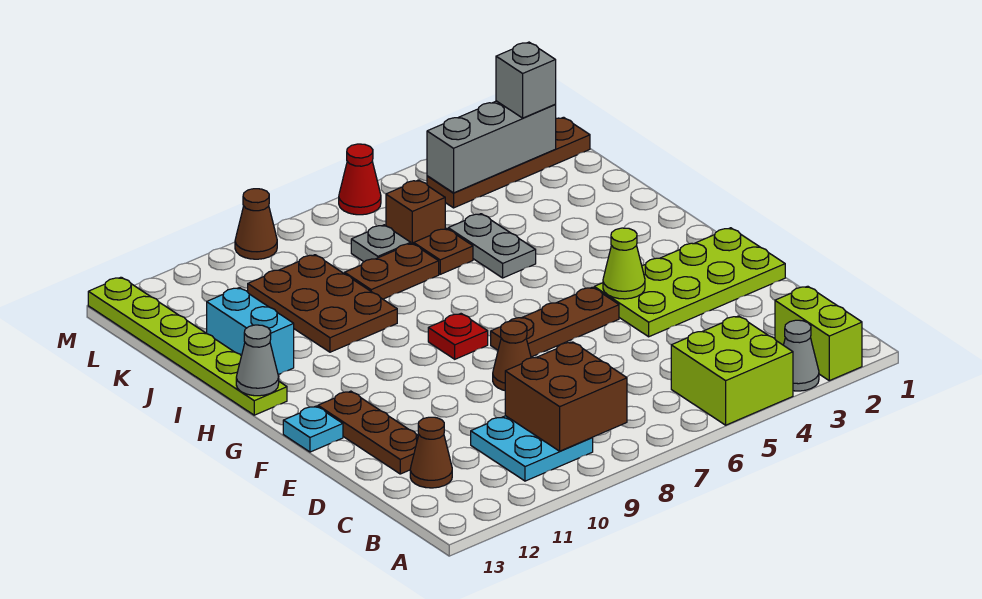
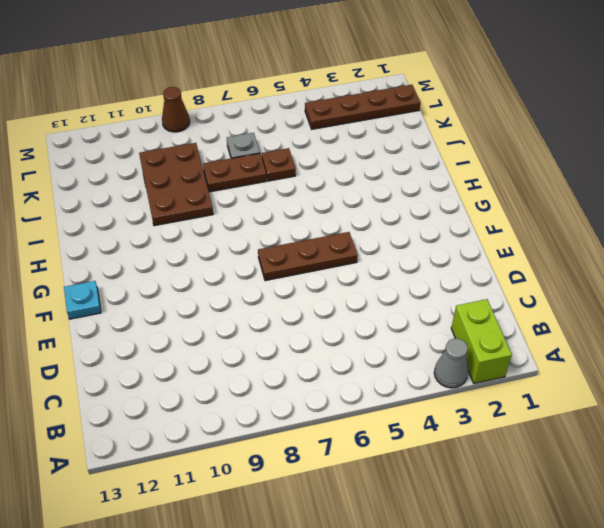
none -> lime 2x2 brick [671,316,793,425]
none -> cyan 2x2 plate [471,416,593,481]
none -> brown 1x1 cone [410,417,452,488]

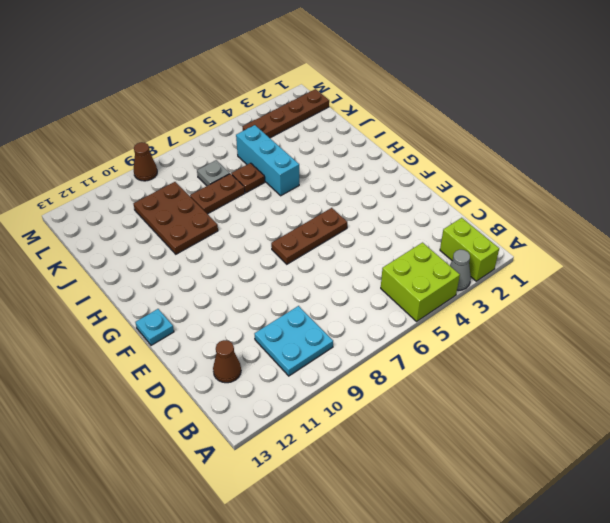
cyan 1x3 brick [236,125,299,196] -> grey 1x2 plate [448,214,536,278]
none -> brown 1x3 plate [318,391,418,474]
none -> lime 2x4 plate [594,228,785,337]
none -> brown 1x1 cone [493,321,531,390]

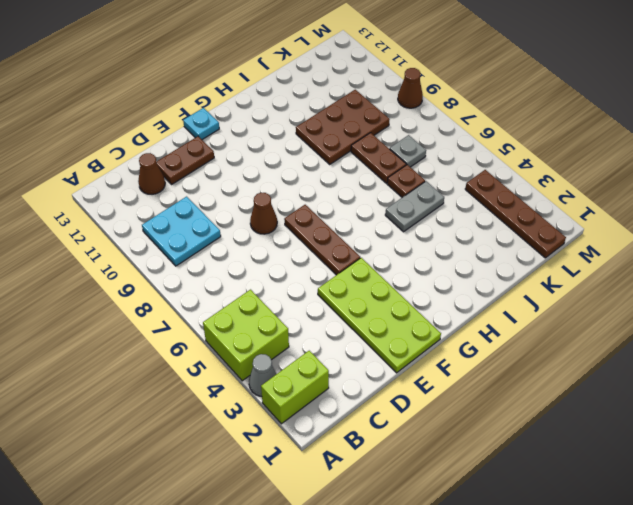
brown 1x2 plate [157,136,214,184] -> brown 1x3 plate [318,391,418,474]
none -> red 1x1 plate [428,314,488,359]
none -> lime 1x6 plate [88,277,287,415]
none -> cyan 1x2 brick [207,288,294,375]

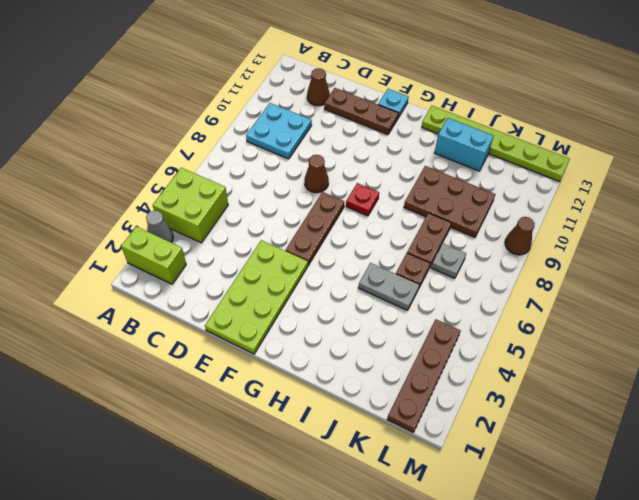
none -> brown 1x1 brick [386,180,445,244]
none -> red 1x1 cone [339,144,381,215]
none -> brown 2x2 brick [505,342,627,451]

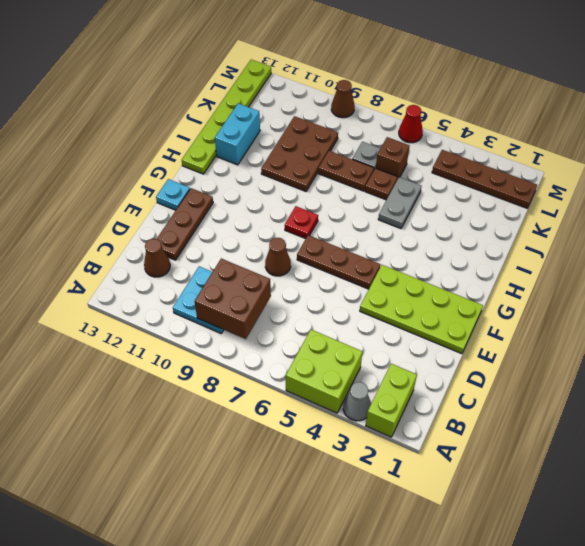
none -> lime 1x1 cone [603,228,645,299]
none -> grey 1x1 cone [236,325,279,396]
none -> grey 1x3 brick [427,101,556,193]

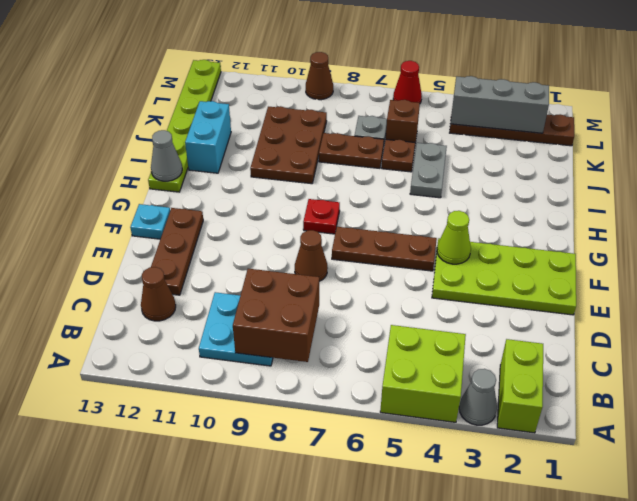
none -> grey 1x1 brick [496,42,556,118]

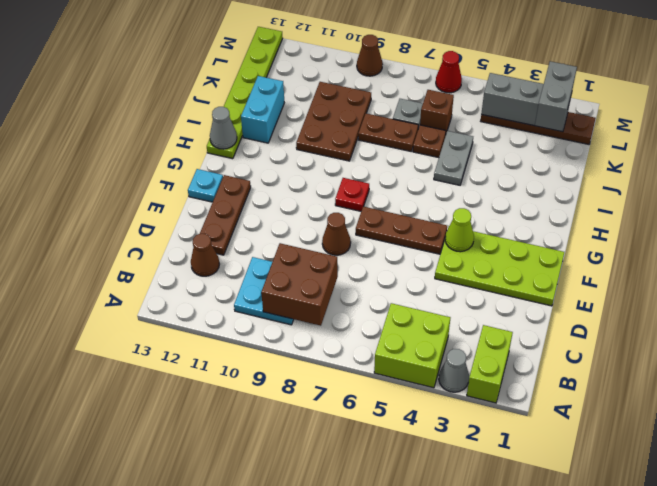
grey 1x2 brick [535,61,577,131] -> grey 1x1 brick [496,42,556,118]

